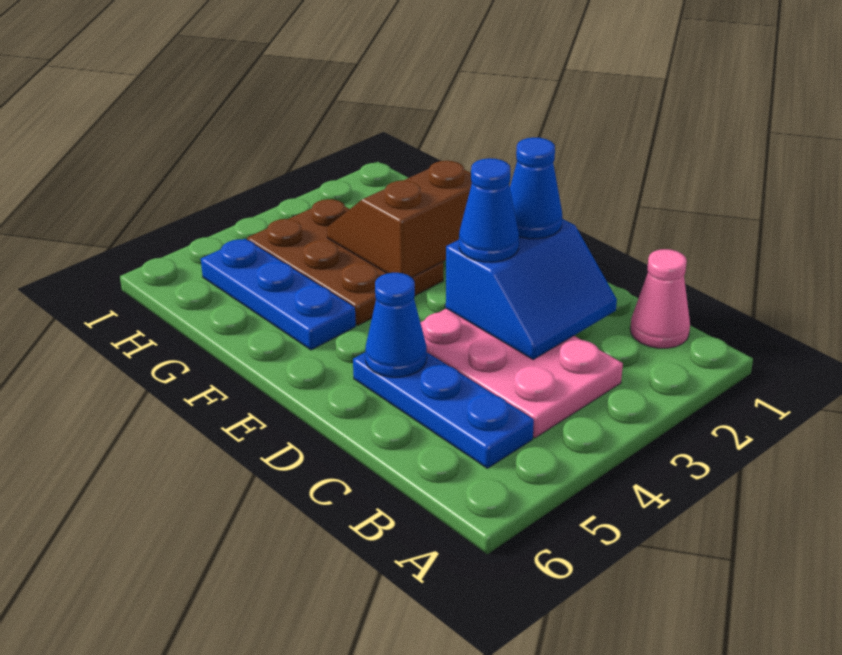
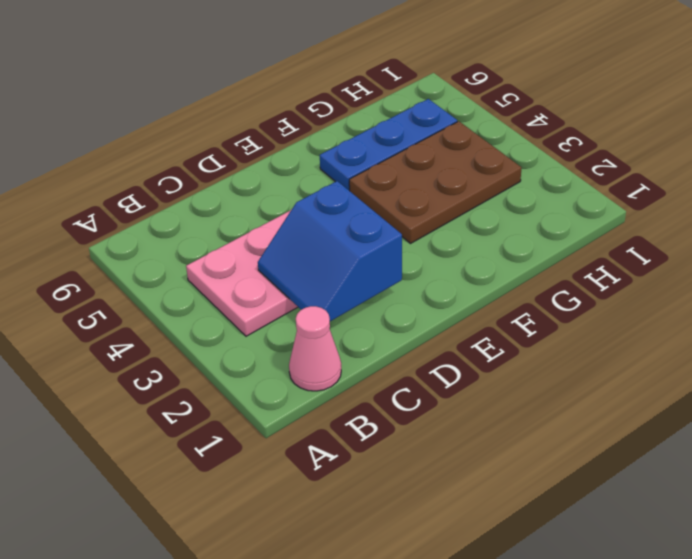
none -> blue 1x3 plate [353,353,534,468]
none -> blue 1x1 cone [365,273,427,377]

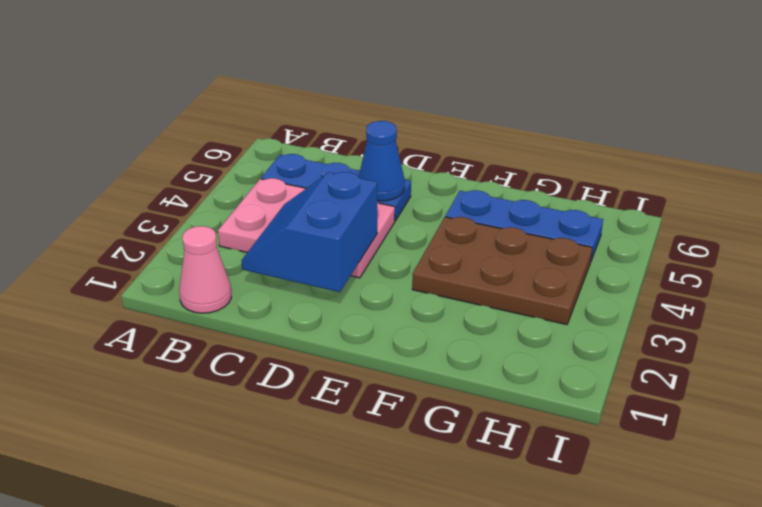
none -> brown 2x2 slope [327,161,472,277]
none -> blue 1x1 cone [510,138,562,239]

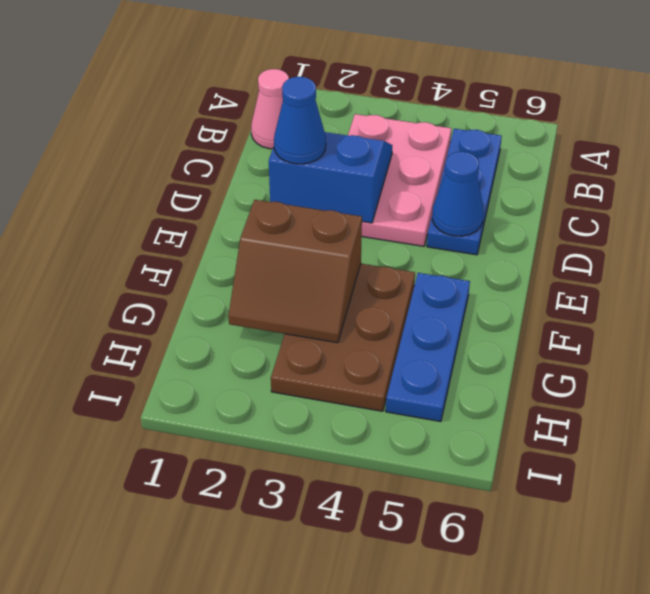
none -> blue 1x1 cone [459,158,519,262]

